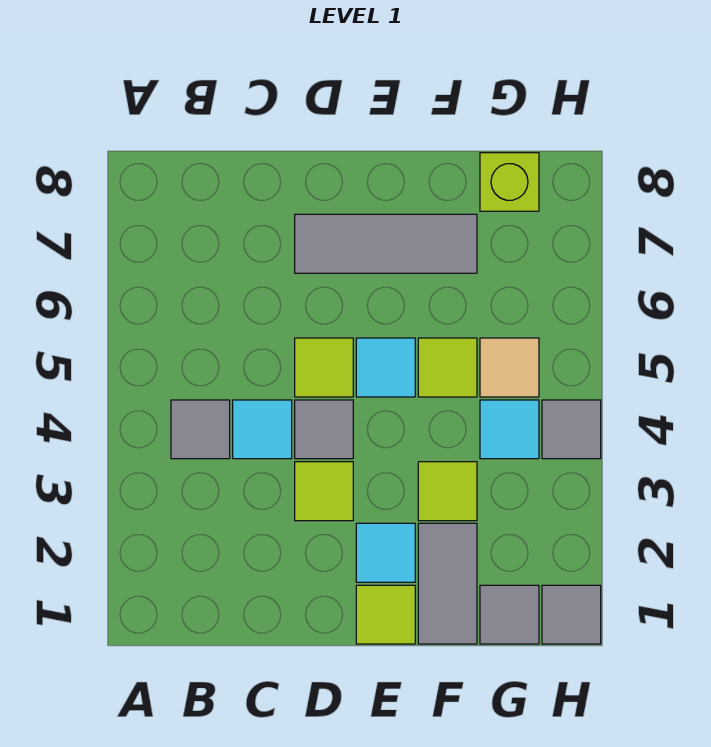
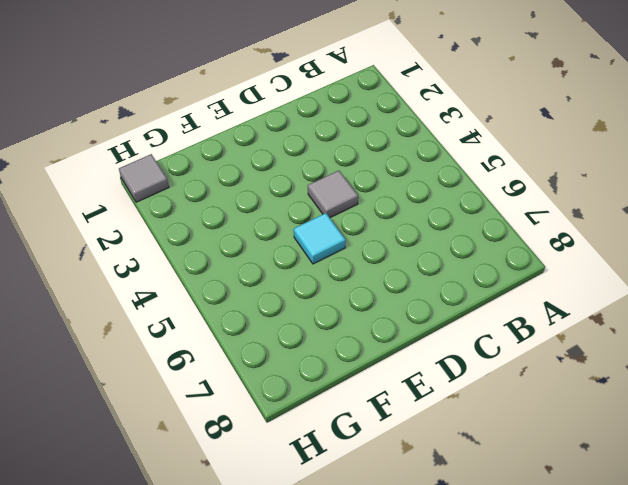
none -> grey 1x1 tile [171,400,230,459]
none -> cyan 1x1 tile [233,400,292,459]
none -> lime 1x1 tile [295,462,353,521]

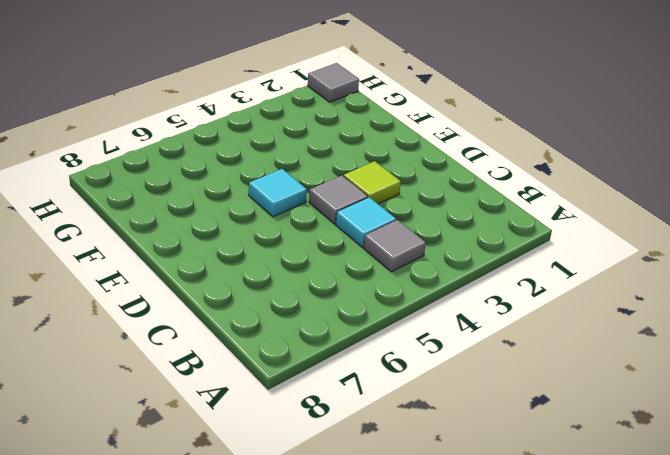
none -> lime 1x1 tile [295,338,353,397]
none -> grey 1x3 tile [295,214,477,273]
none -> lime 1x1 tile [356,585,415,644]

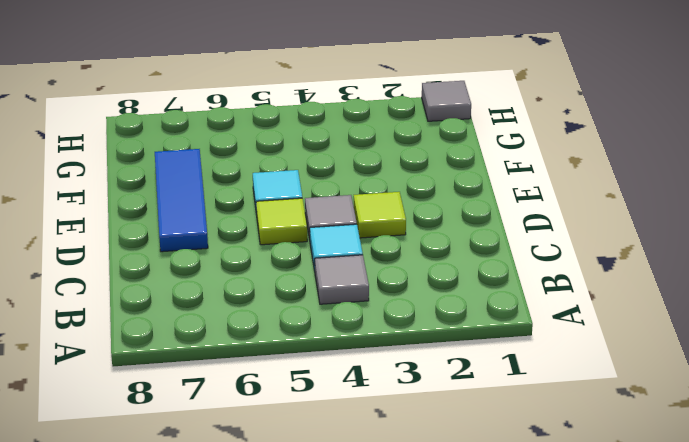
blue 1x3 tile [155,149,208,252] -> grey 1x3 tile [295,214,477,273]
none -> lime 1x1 tile [356,585,415,644]
none -> cyan 1x1 tile [356,523,415,582]
none -> grey 1x2 tile [418,523,477,644]

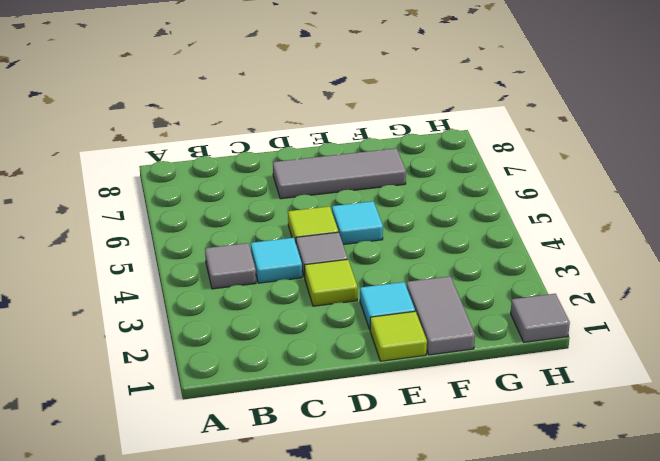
none -> lime 1x1 tile [418,462,477,521]
none -> lime 1x1 tile [418,338,477,397]
none -> grey 1x1 tile [480,585,539,644]

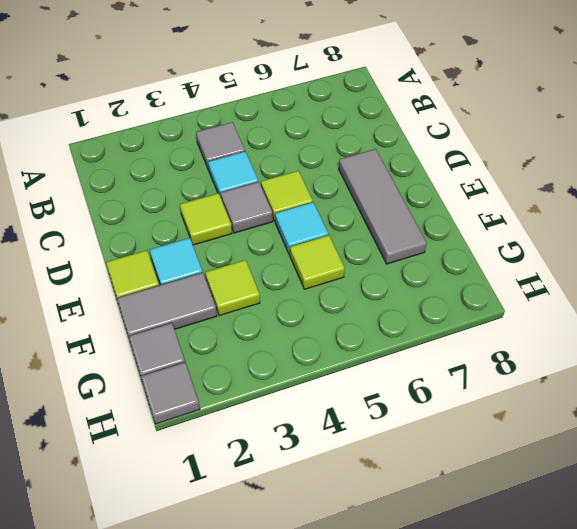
none -> cyan 1x1 tile [480,400,539,459]
none -> tan 1x1 tile [480,338,539,397]
none -> lime 1x1 brick [480,153,539,211]

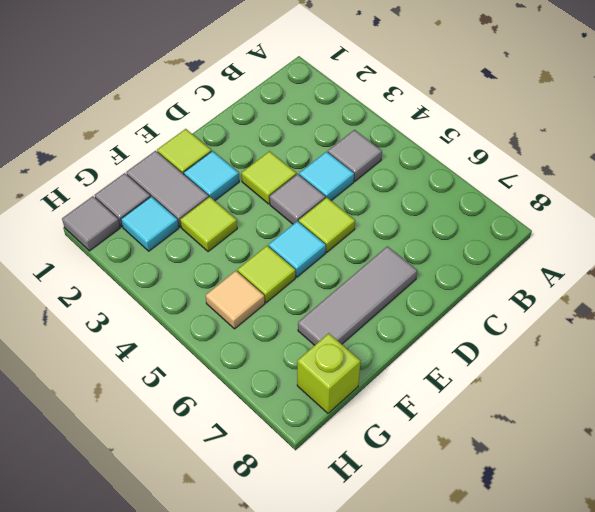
cyan 1x1 tile [121,196,179,251] -> cyan 1x1 tile moved to [480,400,539,459]
none -> grey 1x1 tile [542,400,601,459]

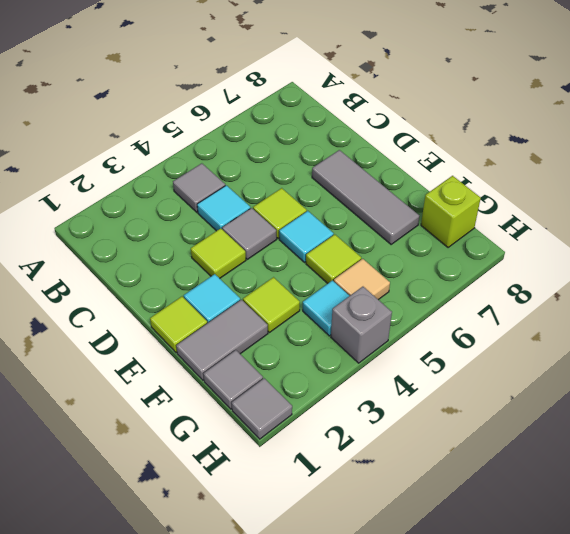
grey 1x1 brick [331,287,392,363] -> grey 1x1 tile [542,400,601,459]

